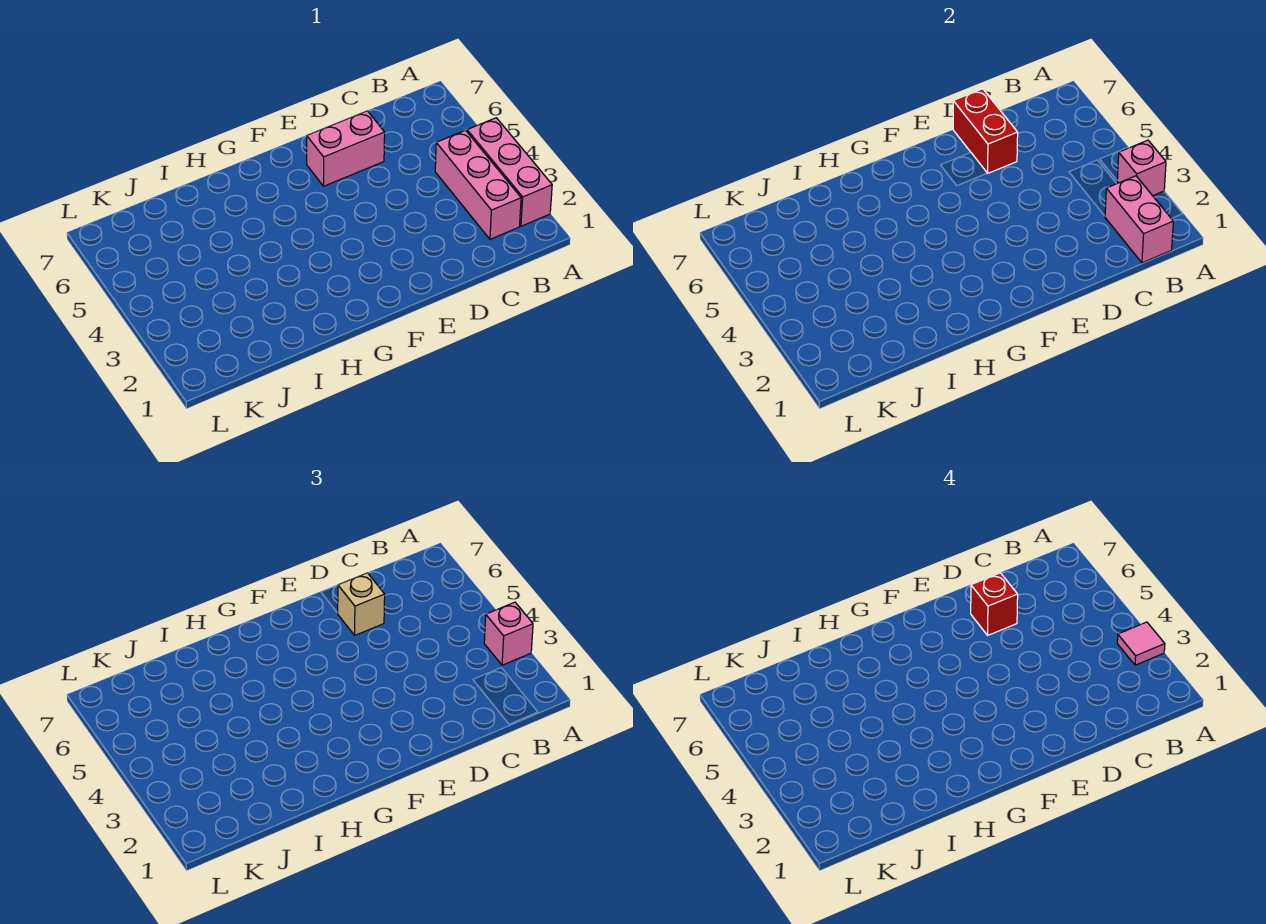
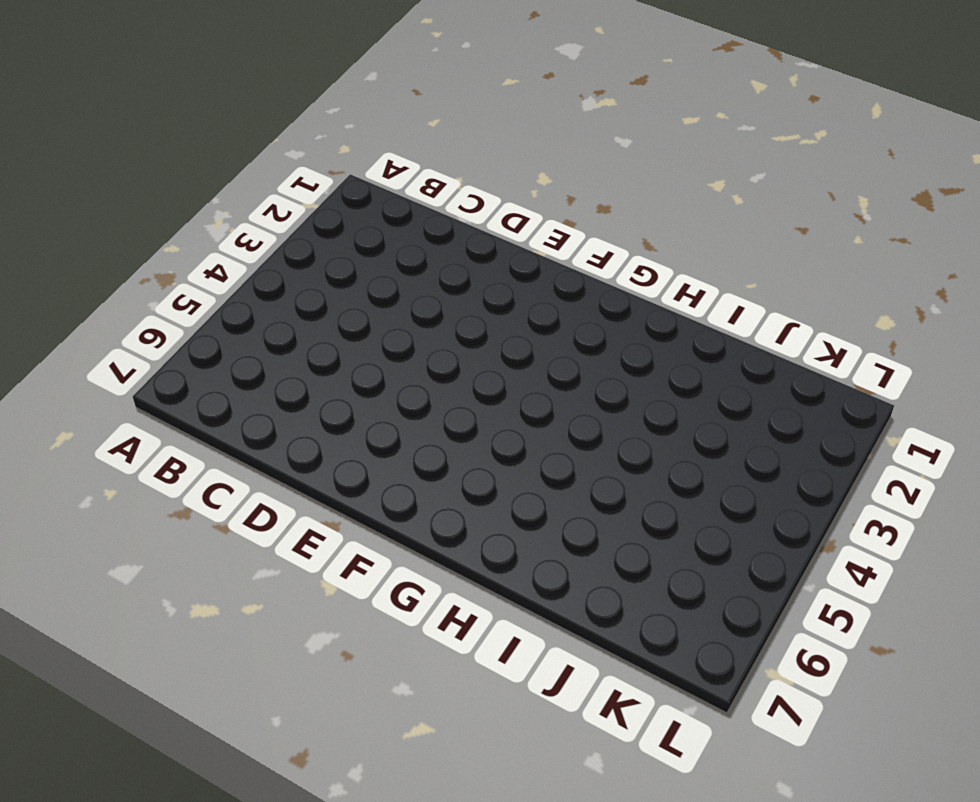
none -> pink 1x3 brick [467,118,552,226]
none -> pink 1x3 brick [435,130,521,239]

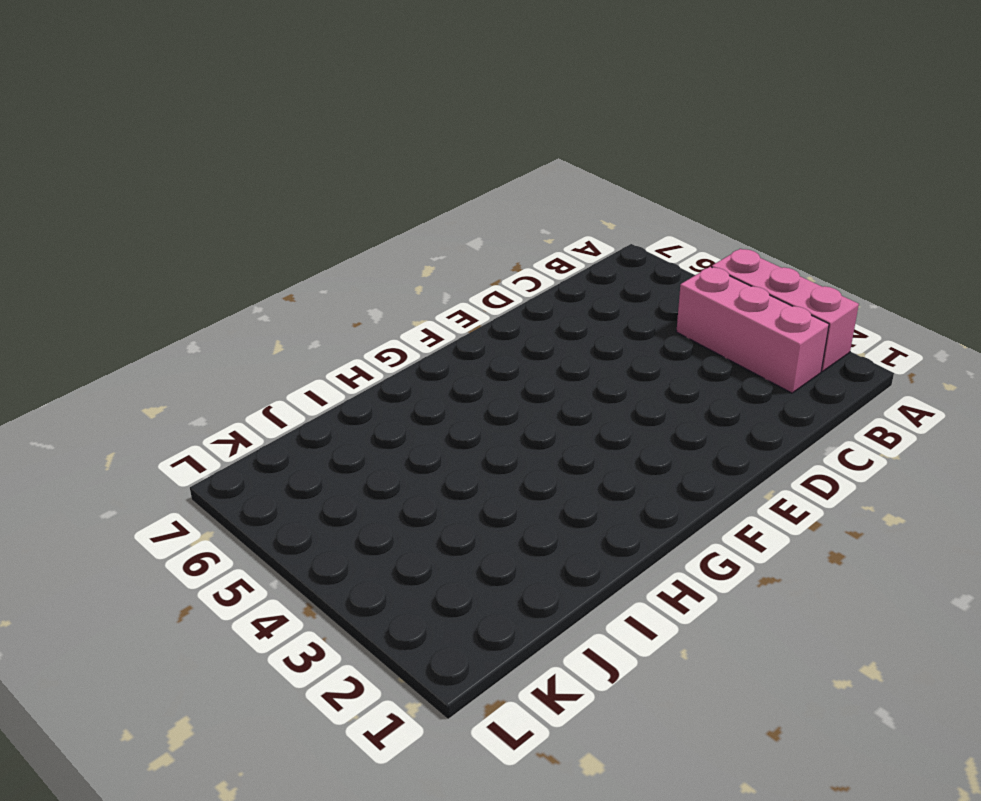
none -> pink 1x2 brick [307,111,385,186]
none -> pink 1x1 brick [1117,140,1166,196]

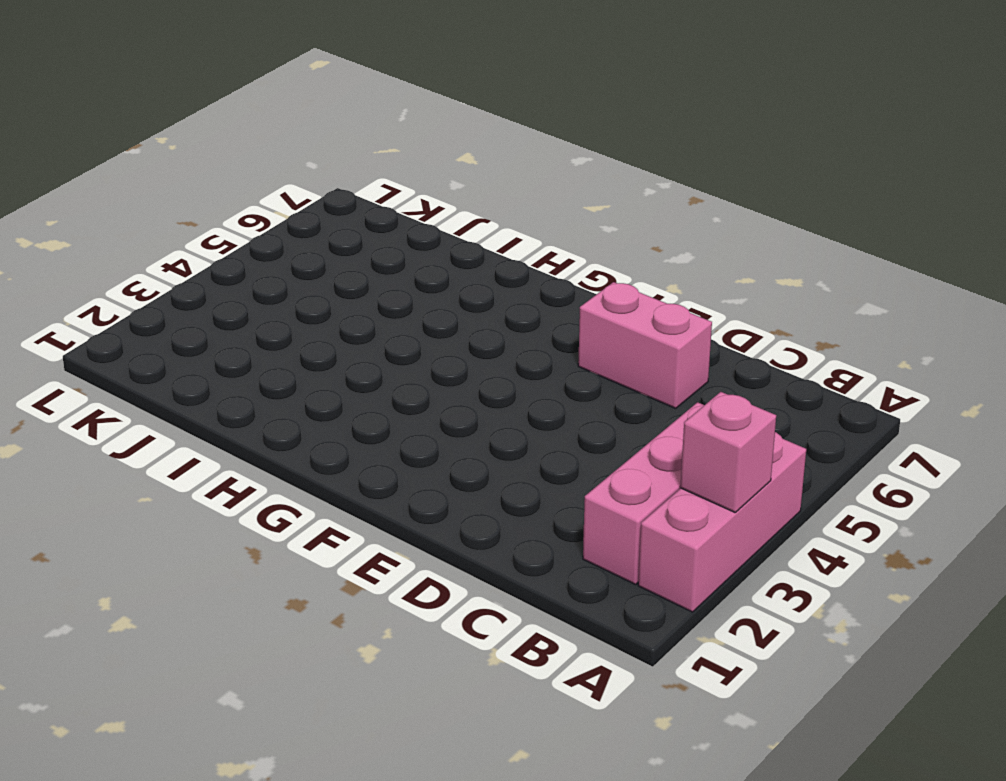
none -> pink 1x2 brick [1105,176,1173,263]
none -> red 1x2 brick [953,89,1018,173]

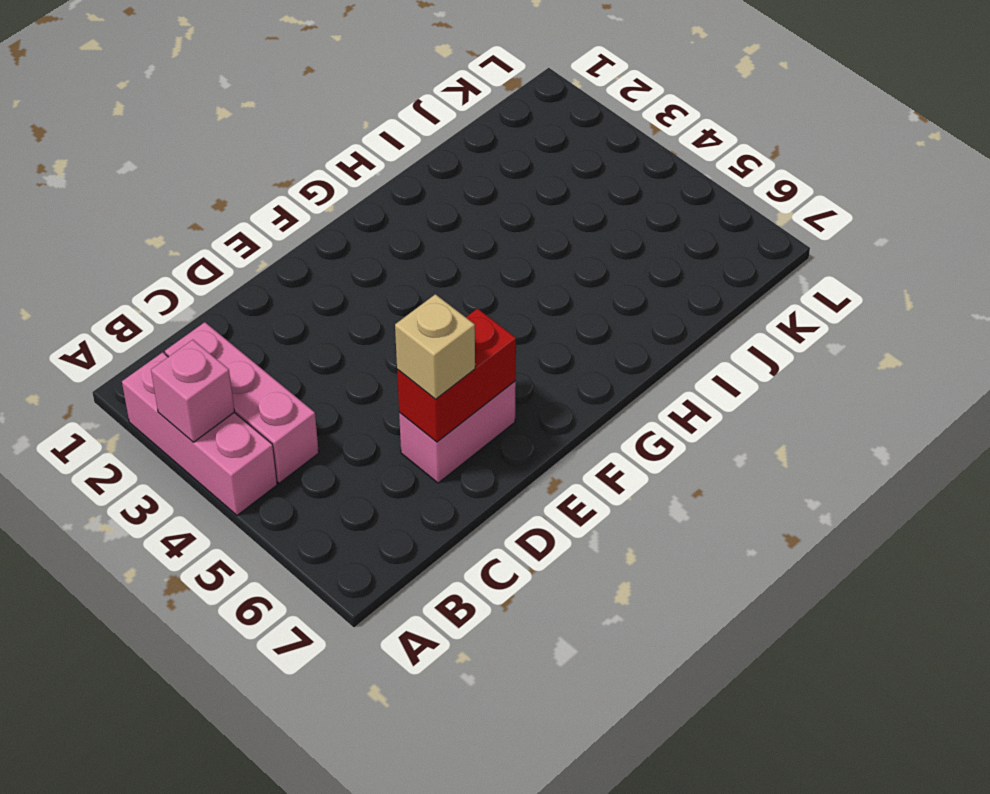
red 1x2 brick [397,309,516,442] -> red 1x2 brick turned to [953,89,1018,173]
none -> pink 1x2 brick [1105,176,1173,263]
none -> pink 1x1 brick [484,602,533,665]

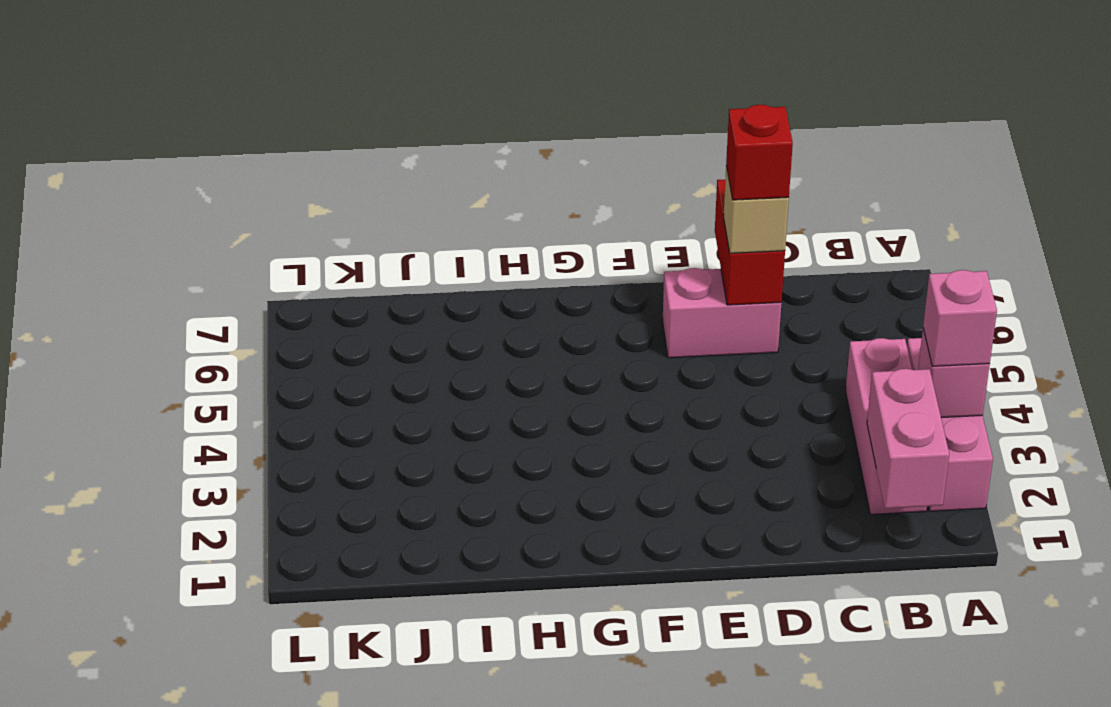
none -> pink 1x1 tile [1117,622,1165,665]

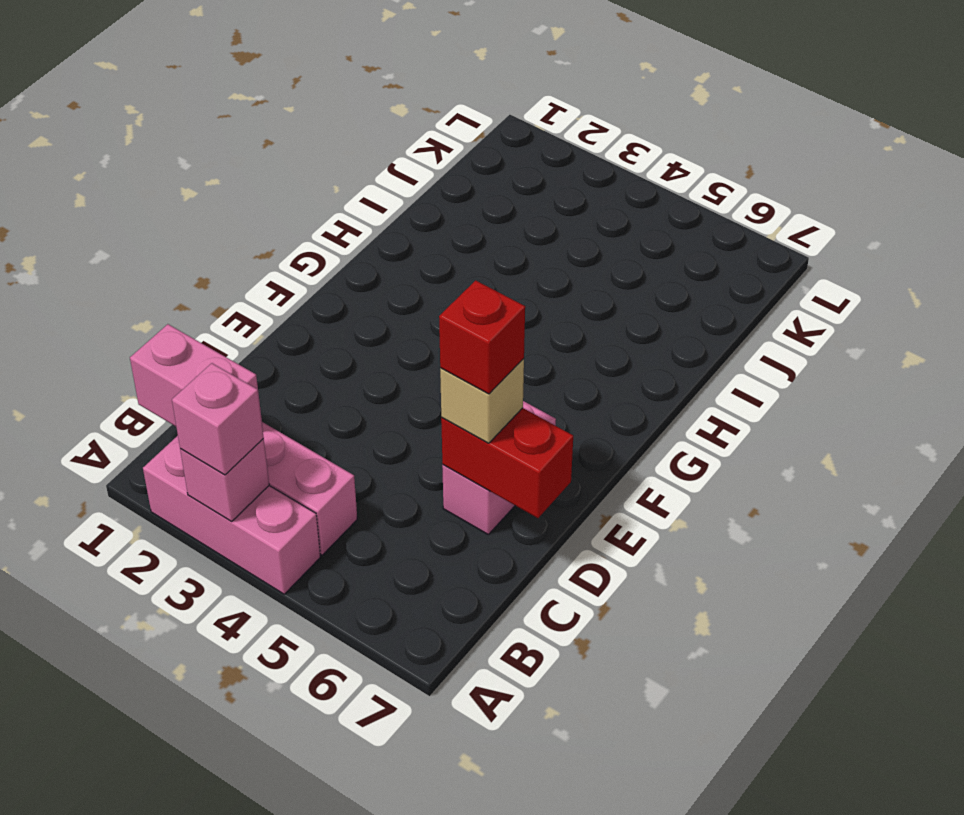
none -> pink 1x1 tile [1117,622,1165,665]

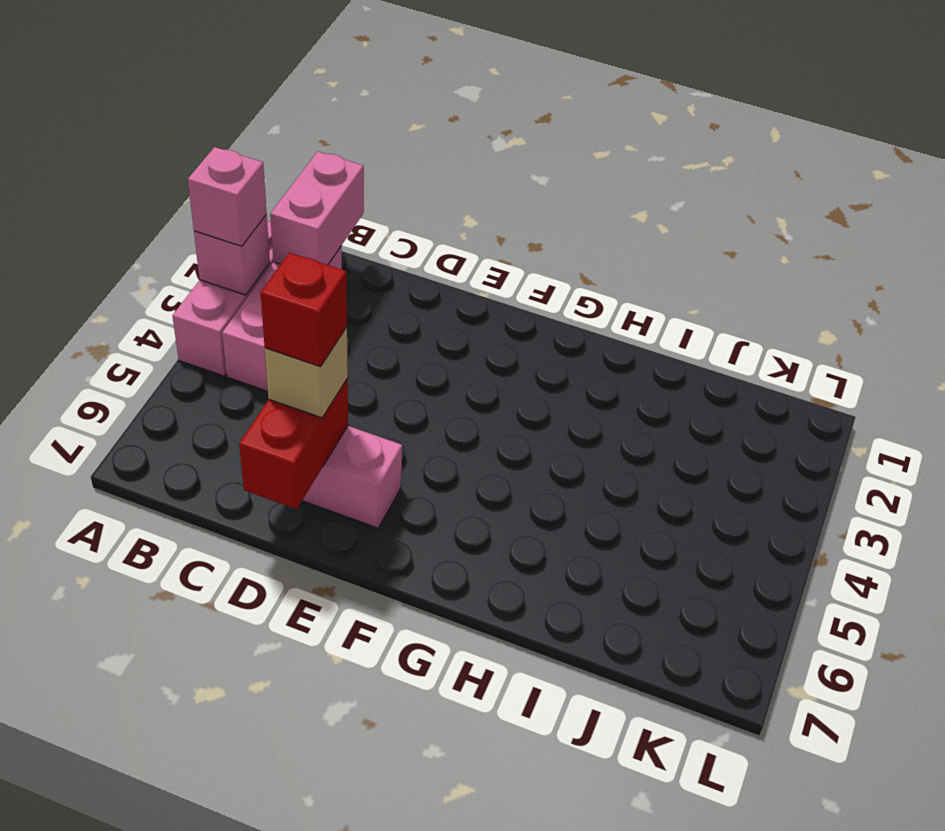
none -> pink 1x1 tile [1117,622,1165,665]

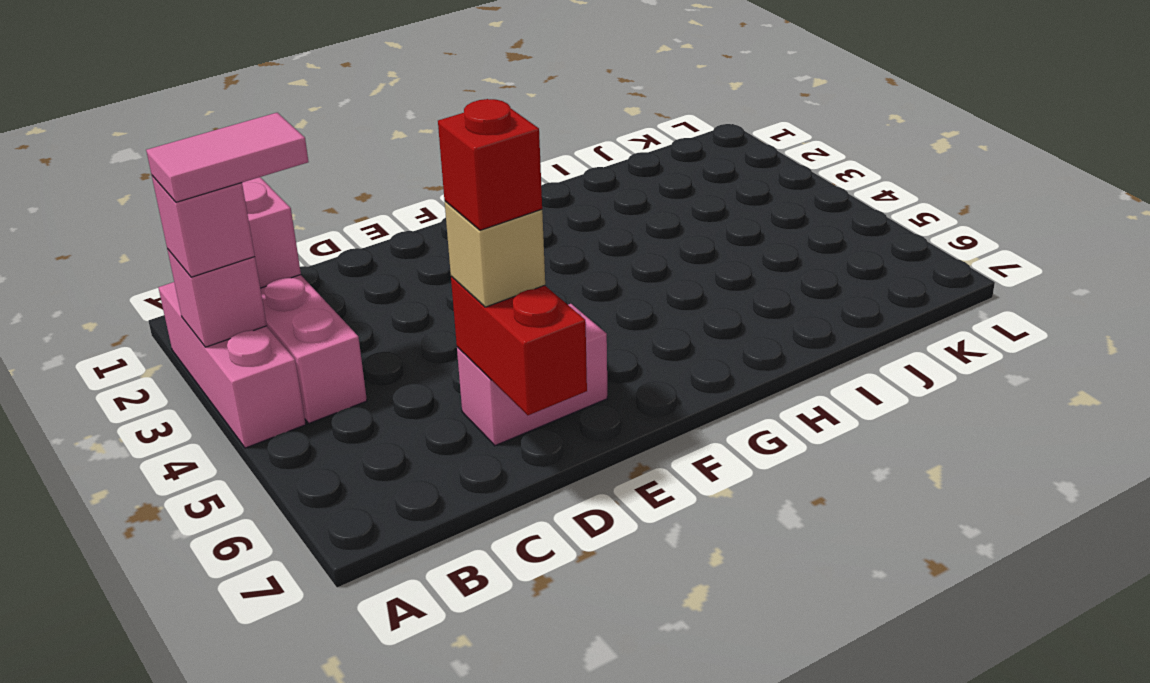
pink 1x2 tile [146,113,308,202] -> pink 1x1 tile [1117,622,1165,665]

